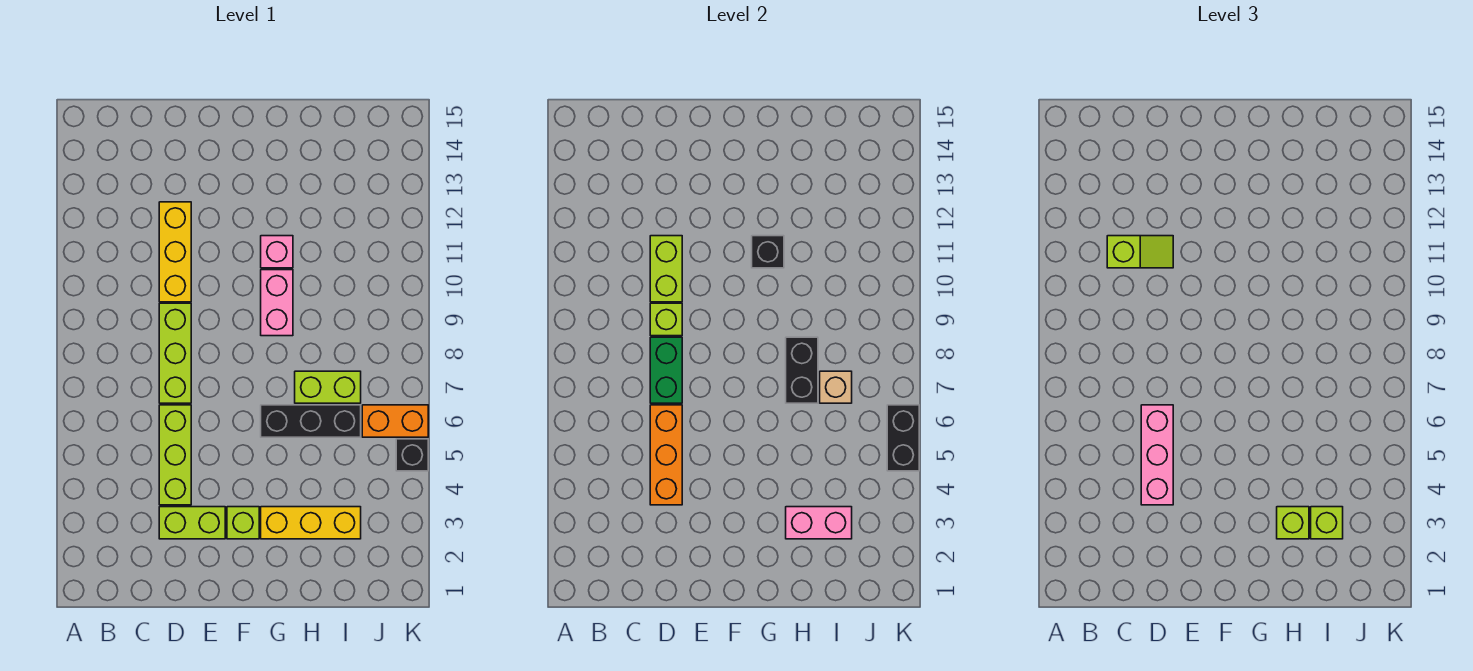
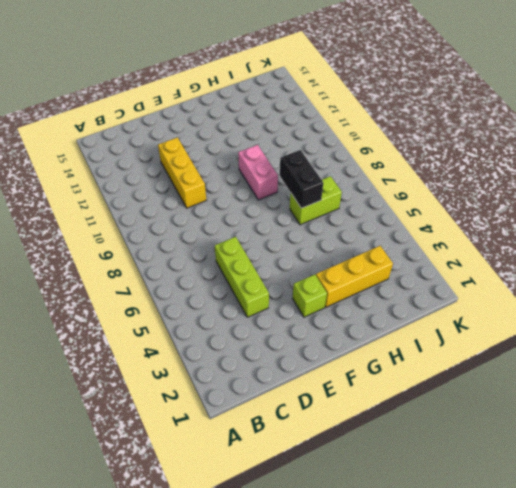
none -> lime 1x2 brick [159,507,225,539]
none -> lime 1x3 brick [159,303,191,403]
none -> black 1x3 brick [261,405,361,437]

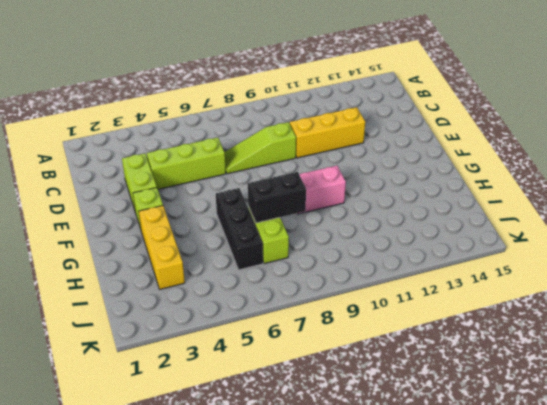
lime 1x3 slope [225,122,296,174] -> lime 1x3 brick [159,303,191,403]
none -> pink 1x1 brick [261,236,293,268]
none -> orange 1x2 brick [362,405,428,437]
none -> black 1x1 brick [396,439,428,471]

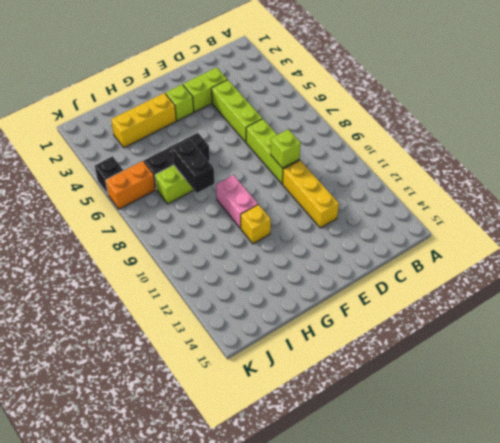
yellow 1x1 brick [241,205,271,244] -> pink 1x1 brick [261,236,293,268]
none -> orange 1x3 brick [650,405,682,505]
none -> green 1x2 brick [650,337,682,403]
none -> lime 1x2 brick [650,236,682,302]

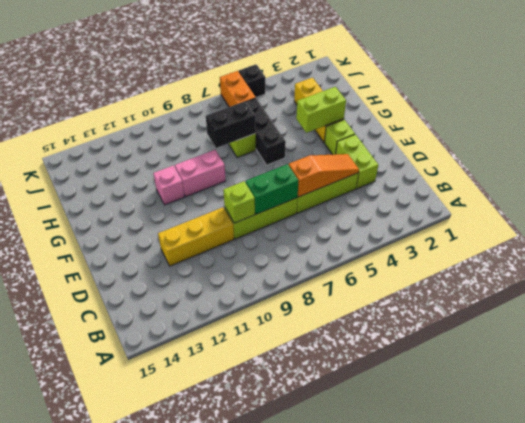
orange 1x3 slope [289,154,359,197] -> orange 1x3 brick [650,405,682,505]
lime 1x2 brick [296,87,346,133] -> lime 1x2 brick moved to [650,236,682,302]
none -> black 1x1 brick [752,236,784,268]
none -> pink 1x2 brick [786,507,852,539]
none -> tan 1x1 brick [820,371,852,403]

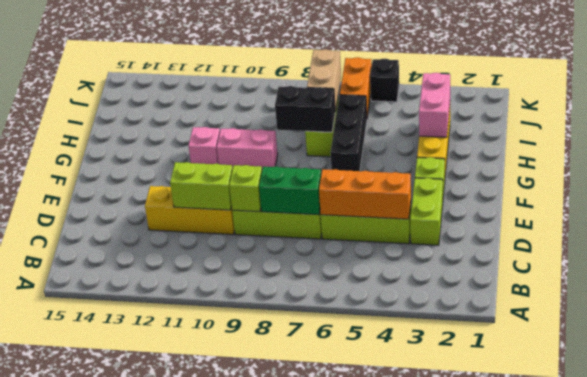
tan 1x2 brick [307,49,341,111] -> tan 1x1 brick [820,371,852,403]
none -> black 1x1 brick [752,236,784,268]
none -> black 1x2 brick [887,405,919,471]
none -> lime 1x2 slope [1107,236,1173,268]

